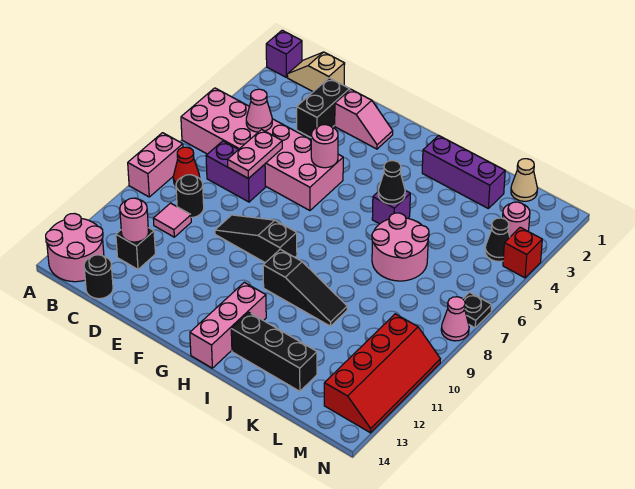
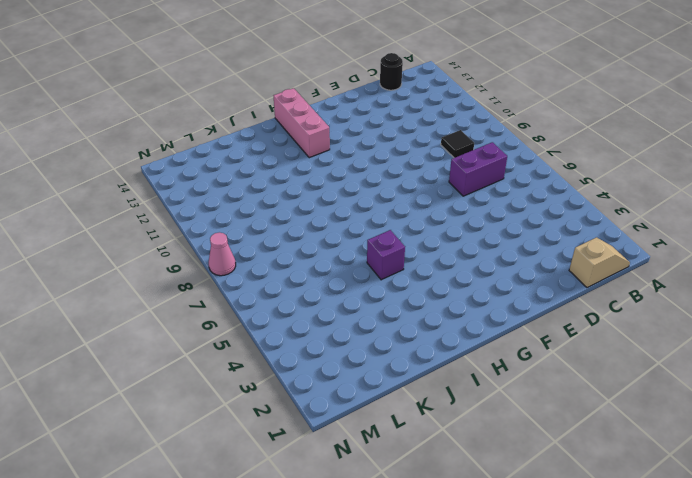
black 1x1 tile [441,130,474,158] -> black 1x1 round brick [176,175,204,218]
none -> purple 1x1 brick [266,30,302,77]
none -> pink 2x6 brick [181,88,343,211]
none -> pink 1x2 brick [128,133,183,197]
none -> pink 2x2 round brick [46,213,104,282]

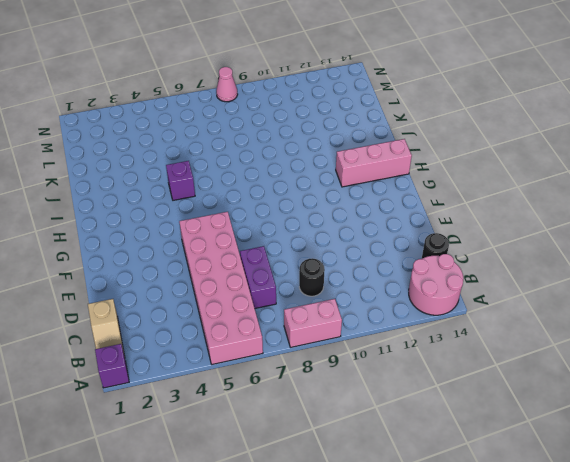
none -> red 1x1 cone [173,147,200,186]
none -> pink 1x1 tile [153,203,191,237]
none -> black 1x1 brick [116,228,155,269]
none -> black 1x2 brick [297,78,350,137]

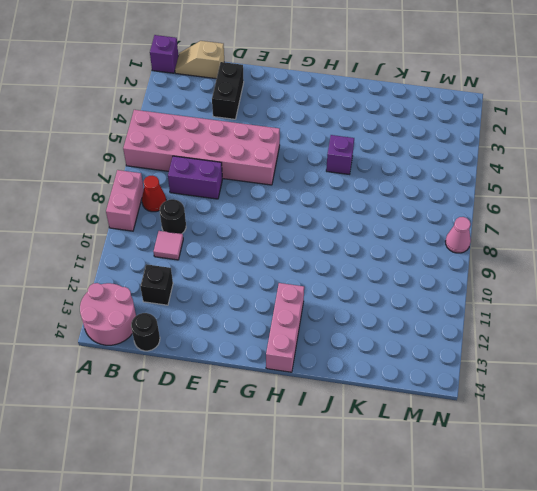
none -> pink 1x2 slope [335,89,393,149]
none -> black 1x3 slope [215,215,297,263]
none -> black 1x3 slope [263,249,347,326]
none -> purple 1x3 brick [422,135,505,208]

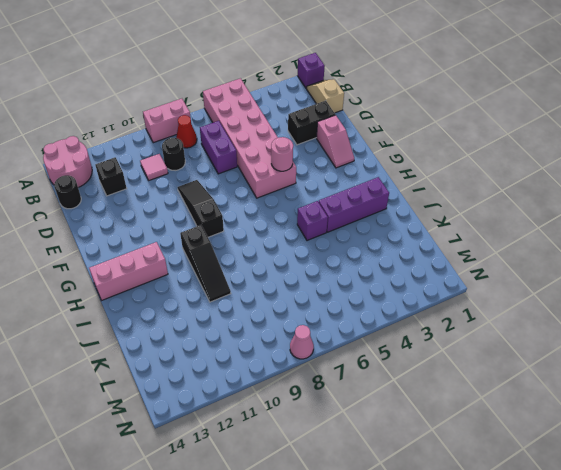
purple 1x3 brick [319,177,389,232] -> purple 1x3 brick turned to [422,135,505,208]
none -> black 1x3 brick [231,312,317,391]
none -> pink 2x2 round brick [372,213,429,281]
none -> tan 1x1 cone [511,159,538,201]
none -> pink 1x1 round brick [503,202,530,237]

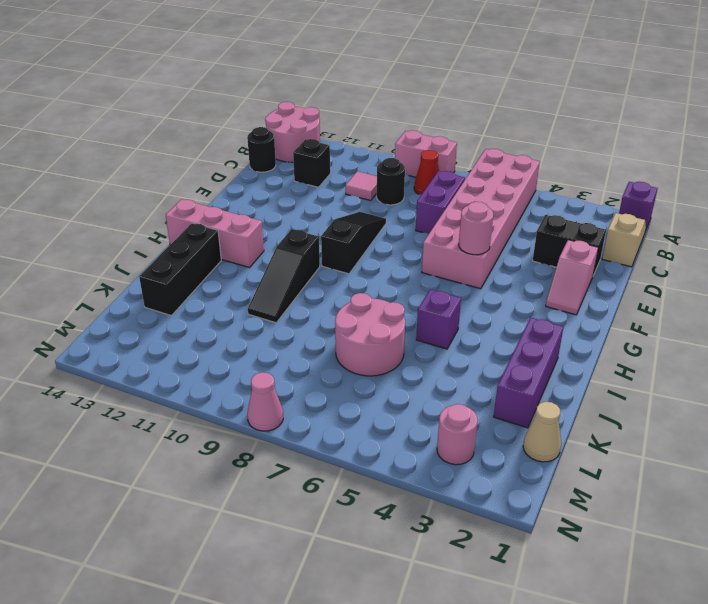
none -> black 1x1 cone [485,218,510,261]
none -> red 2x4 slope [324,314,440,433]
none -> red 1x1 brick [503,227,542,278]
none -> black 1x1 plate [463,292,492,328]

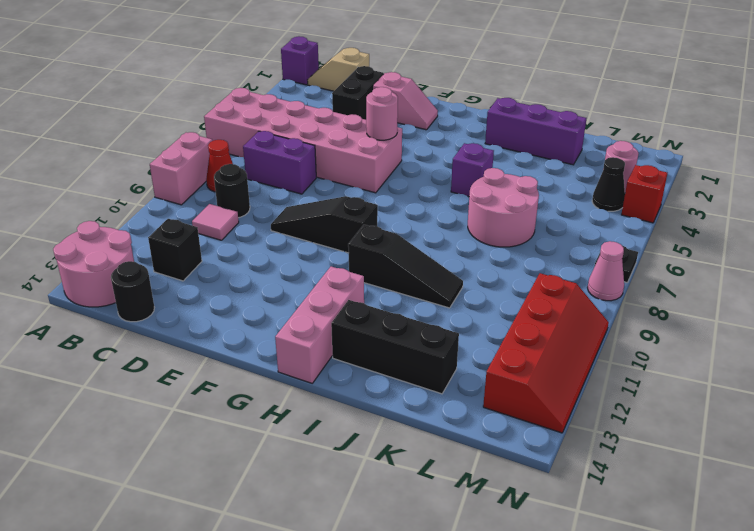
none -> tan 1x1 cone [511,159,538,201]
none -> pink 1x1 cone [246,89,272,132]
none -> pink 1x1 round brick [120,198,149,242]
none -> pink 1x2 plate [228,130,282,179]

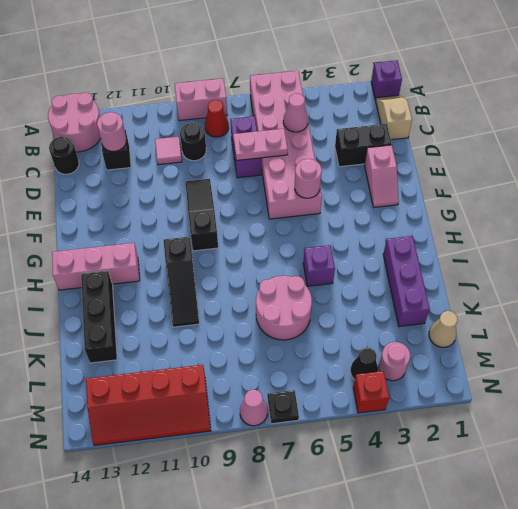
none -> black 1x1 cone [378,161,405,204]

